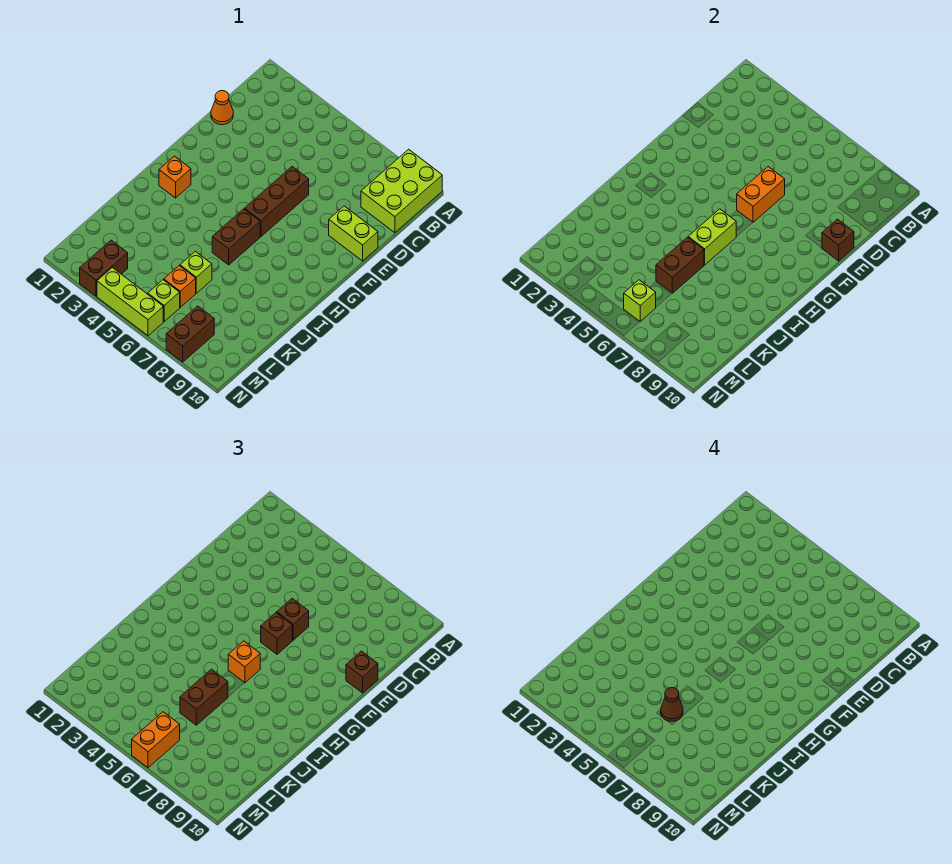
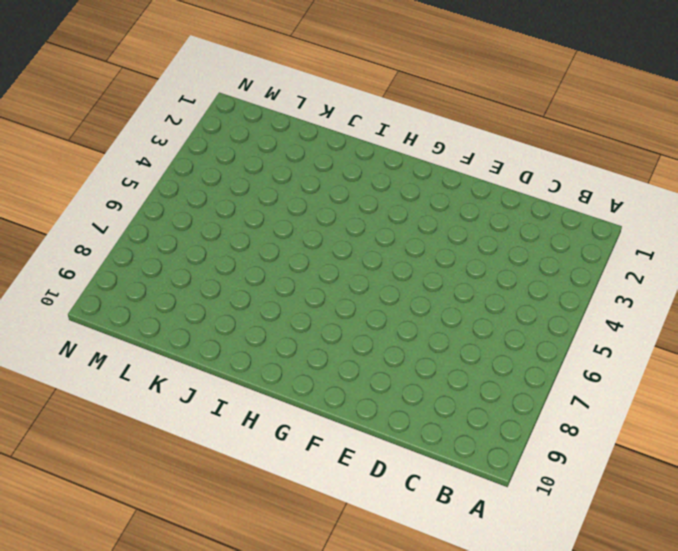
none -> lime 2x3 brick [361,149,442,233]
none -> orange 1x1 cone [211,91,233,125]
none -> brown 1x3 brick [245,167,309,236]

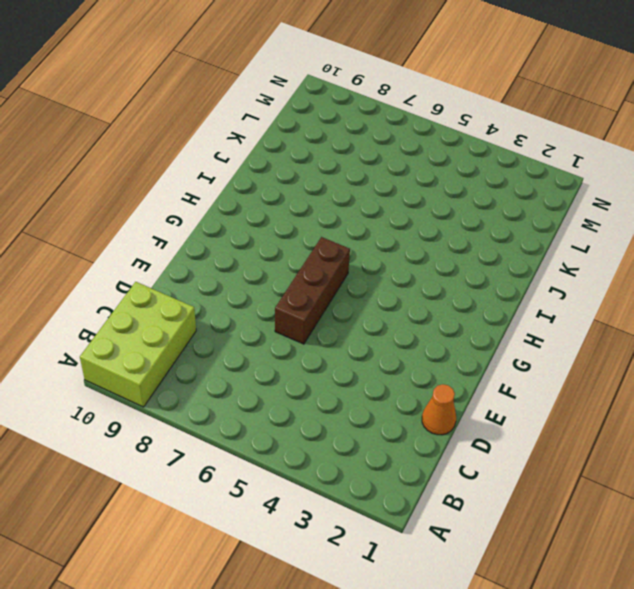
none -> lime 1x2 brick [329,206,378,261]
none -> orange 1x1 brick [159,156,191,198]
none -> brown 1x2 brick [212,209,260,265]

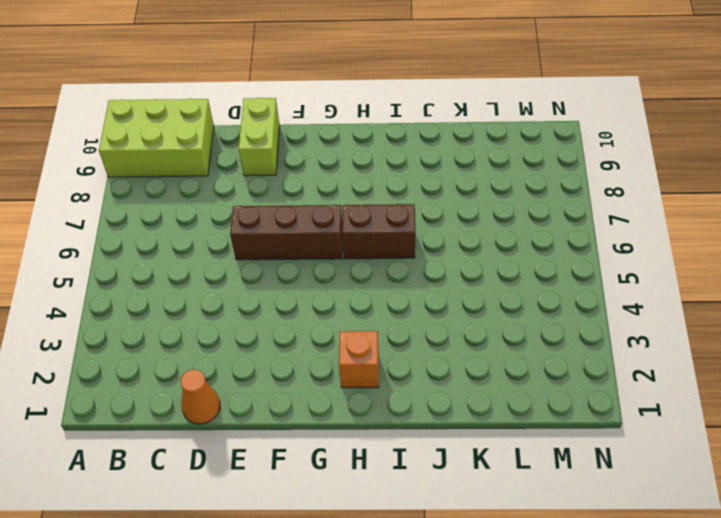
none -> lime 1x1 brick [180,251,212,293]
none -> orange 1x1 brick [164,266,196,307]
none -> brown 1x2 brick [80,240,128,296]

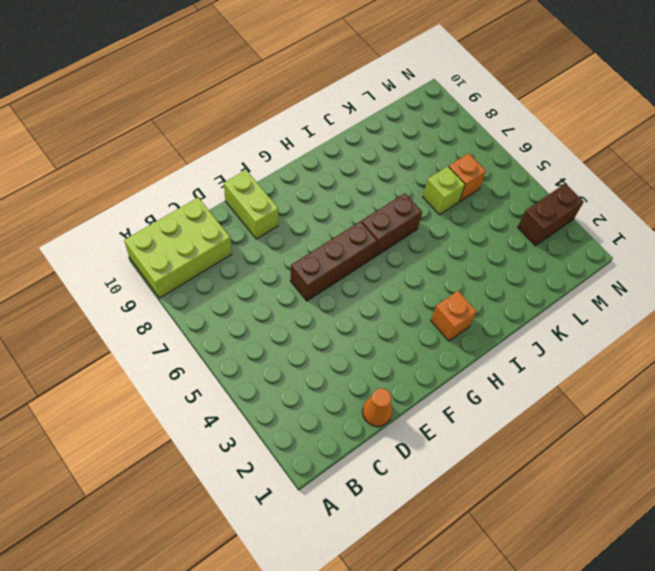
none -> lime 1x1 brick [148,280,180,321]
none -> brown 1x2 brick [166,306,214,362]
none -> lime 1x3 brick [97,268,163,336]

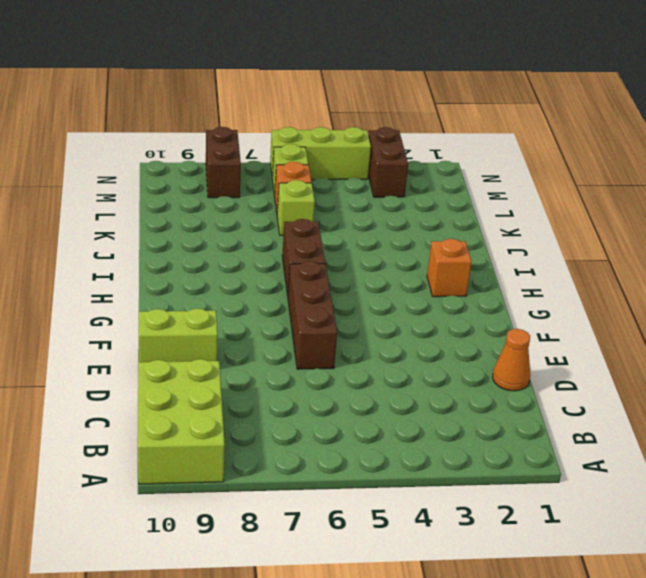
none -> orange 1x2 brick [737,167,785,222]
none -> brown 1x1 brick [822,219,854,261]
none -> lime 1x2 brick [688,209,736,265]

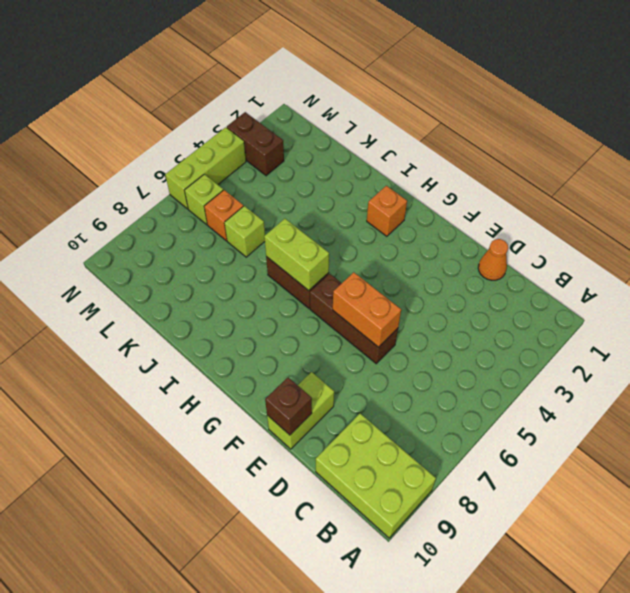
none -> brown 1x2 brick [166,306,214,362]
none -> brown 1x2 brick [656,237,704,293]
none -> lime 1x1 brick [624,280,656,321]

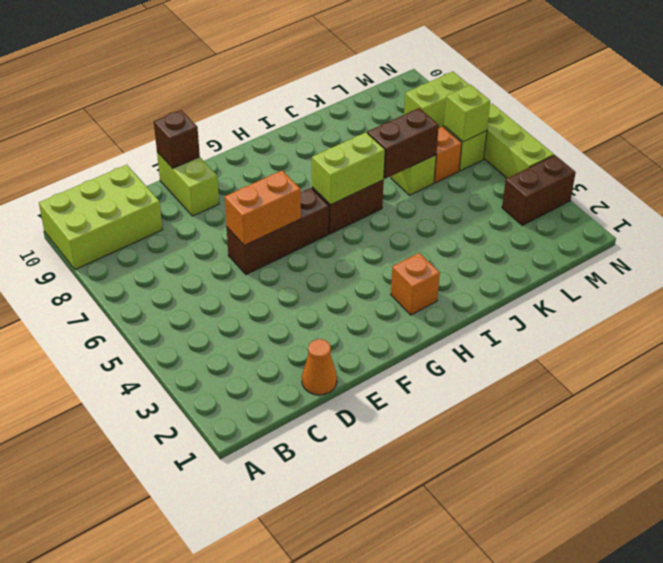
lime 1x2 brick [404,72,469,128] -> brown 1x2 brick [166,306,214,362]
none -> brown 1x1 brick [277,599,309,640]
none -> brown 1x1 brick [346,651,378,693]
none -> brown 1x1 brick [261,613,292,654]

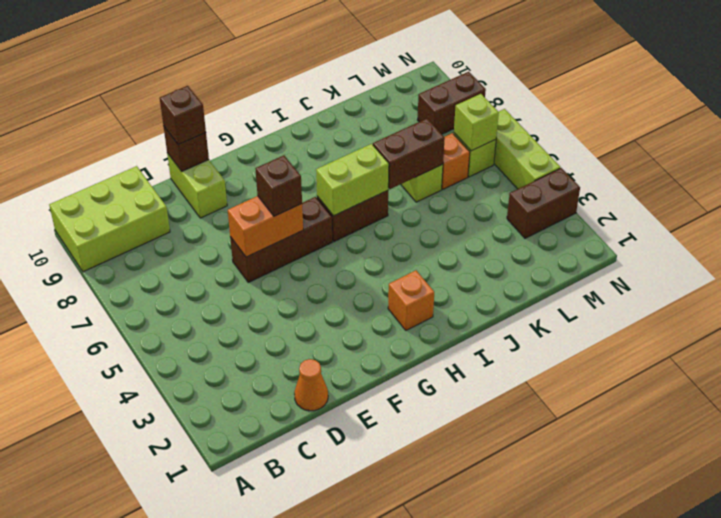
none -> brown 1x1 brick [277,599,309,640]
none -> orange 1x1 brick [228,641,260,683]
none -> brown 1x2 brick [180,669,228,725]

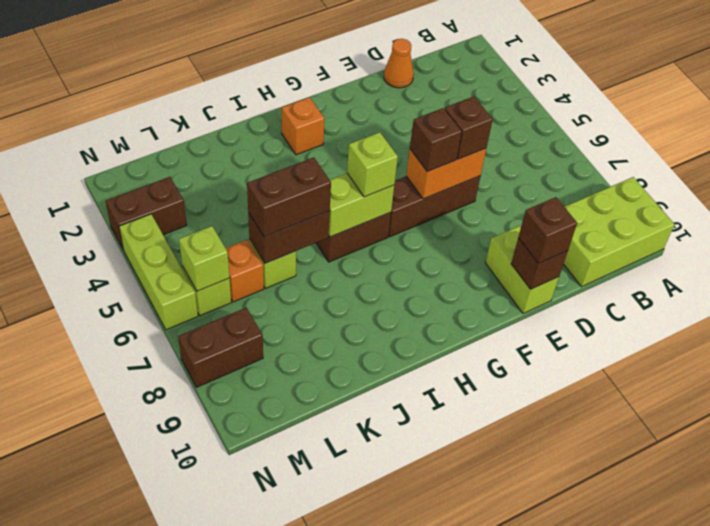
lime 1x1 brick [347,132,398,197] -> orange 1x1 brick [228,641,260,683]
none -> orange 1x2 brick [132,712,180,768]
none -> brown 1x1 cone [661,688,683,721]

